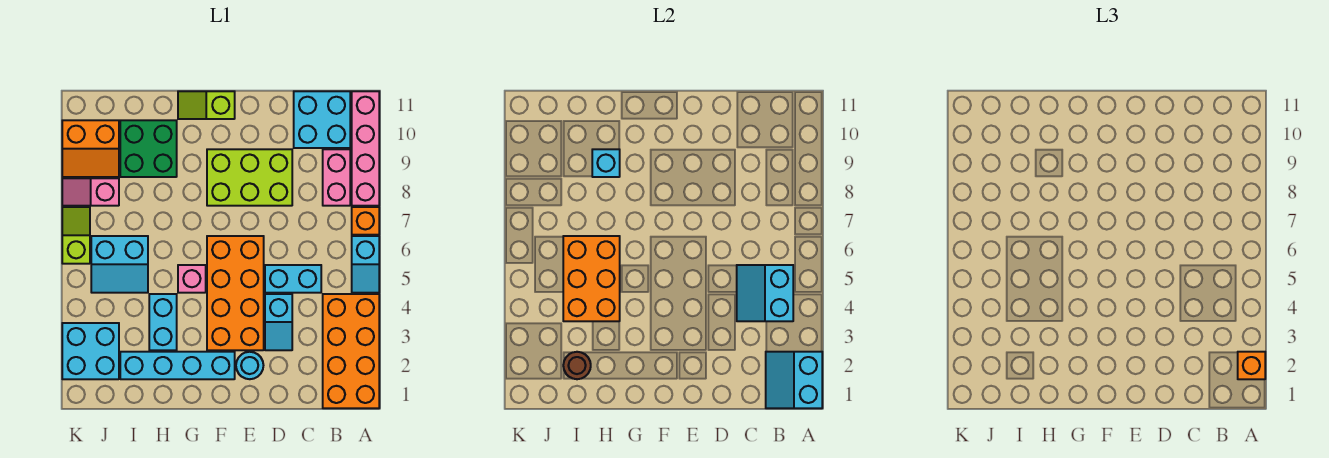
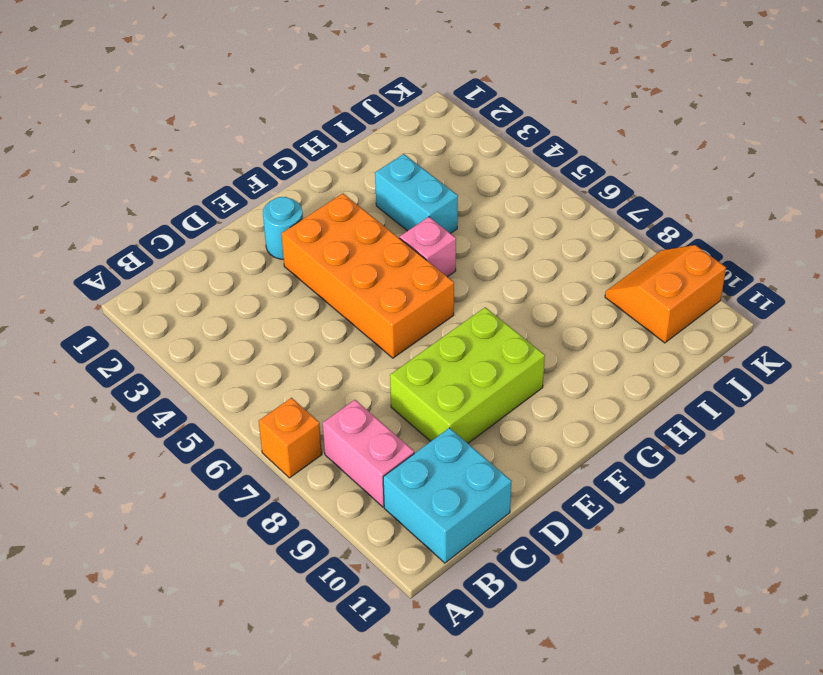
none -> orange 2x4 brick [323,294,379,408]
none -> cyan 1x2 slope [352,236,379,293]
none -> pink 1x4 brick [352,91,379,206]

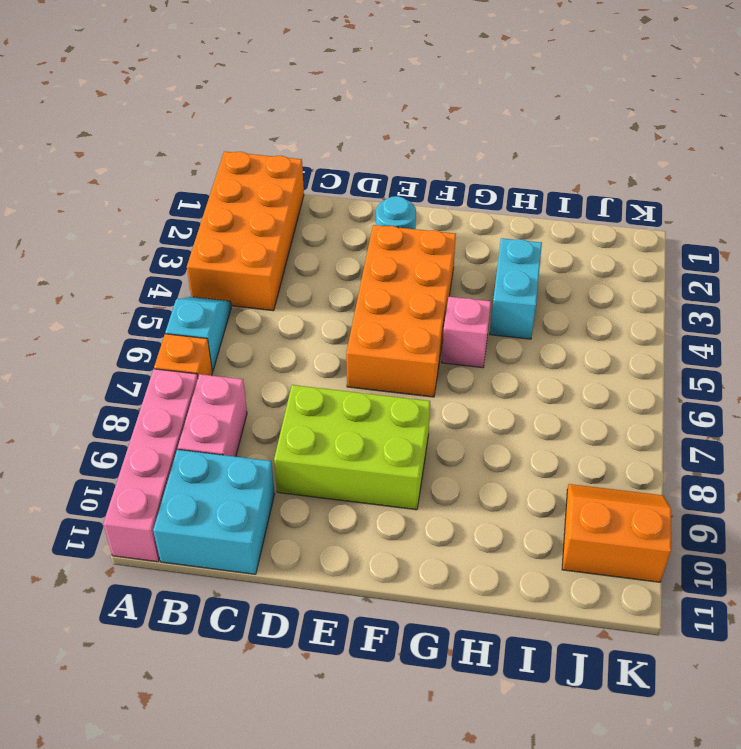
none -> cyan 1x2 brick [265,265,321,293]
none -> cyan 1x2 slope [265,294,292,350]
none -> cyan 1x4 brick [120,352,235,379]

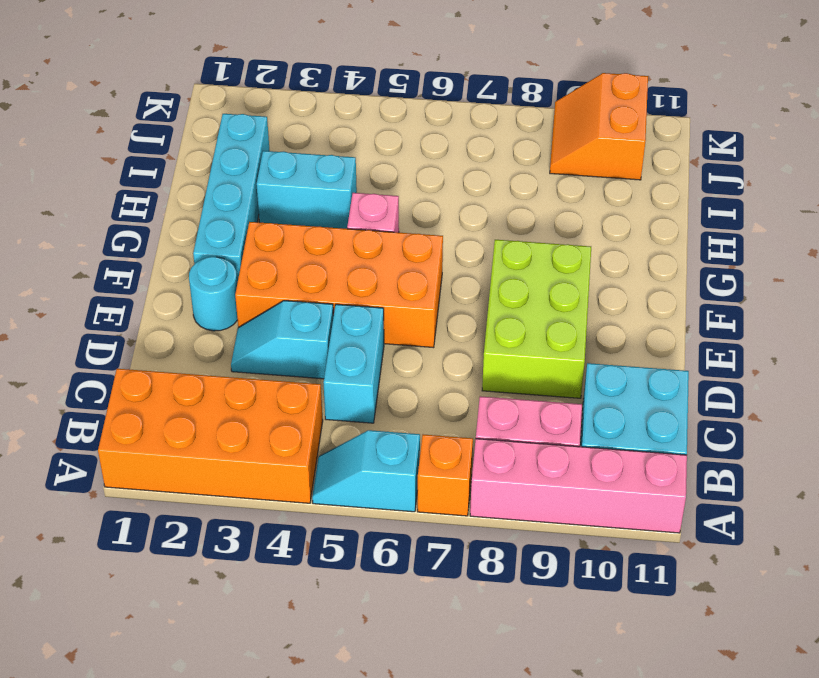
none -> lime 1x2 slope [178,91,235,119]
none -> green 2x2 brick [120,120,177,177]
none -> cyan 2x2 slope [91,236,148,293]

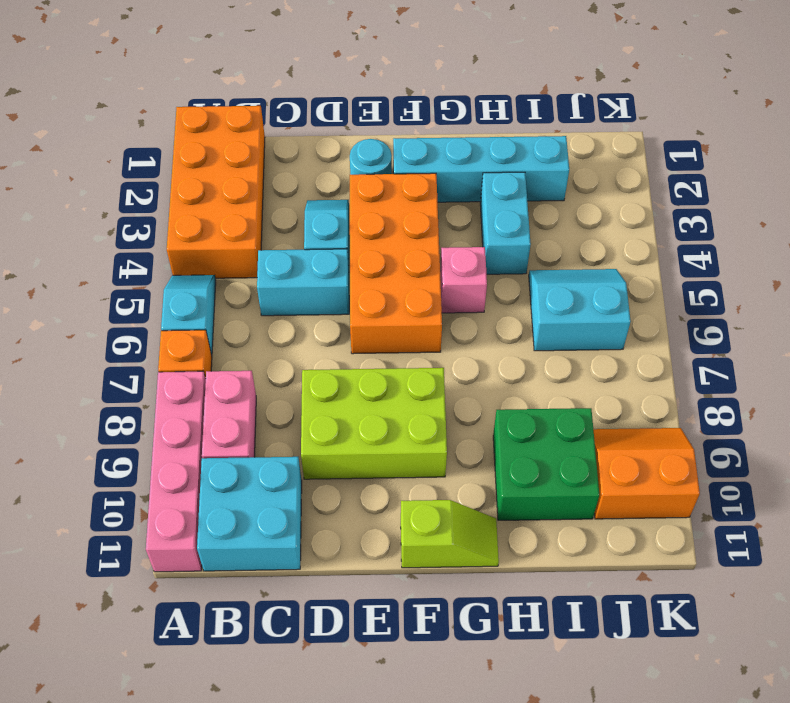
none -> cyan 2x2 brick [62,323,119,379]
none -> pink 1x2 slope [62,178,119,206]
none -> lime 1x2 slope [62,207,90,264]

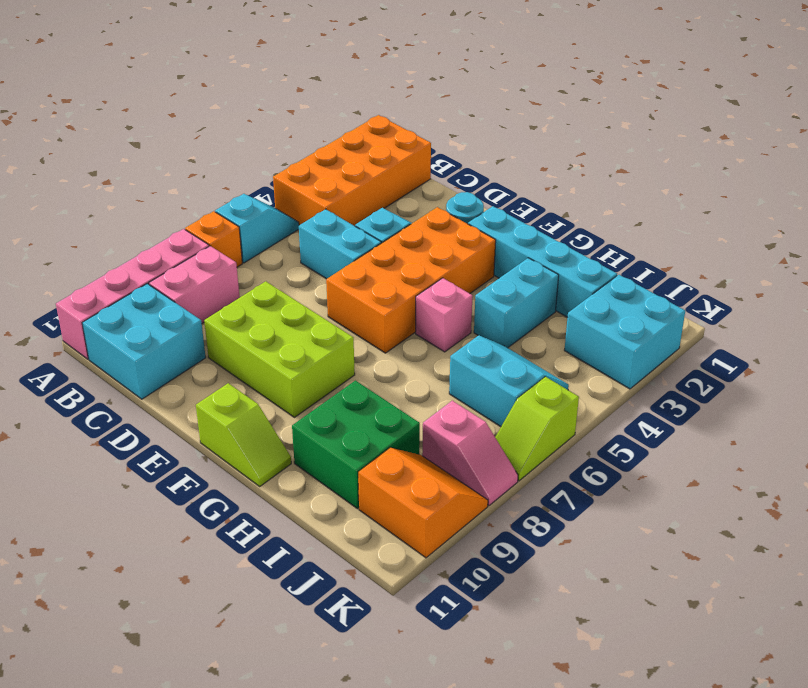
none -> cyan 2x2 slope [766,352,822,408]
none -> cyan 2x2 slope [737,265,793,321]
none -> orange 2x3 brick [563,236,620,321]

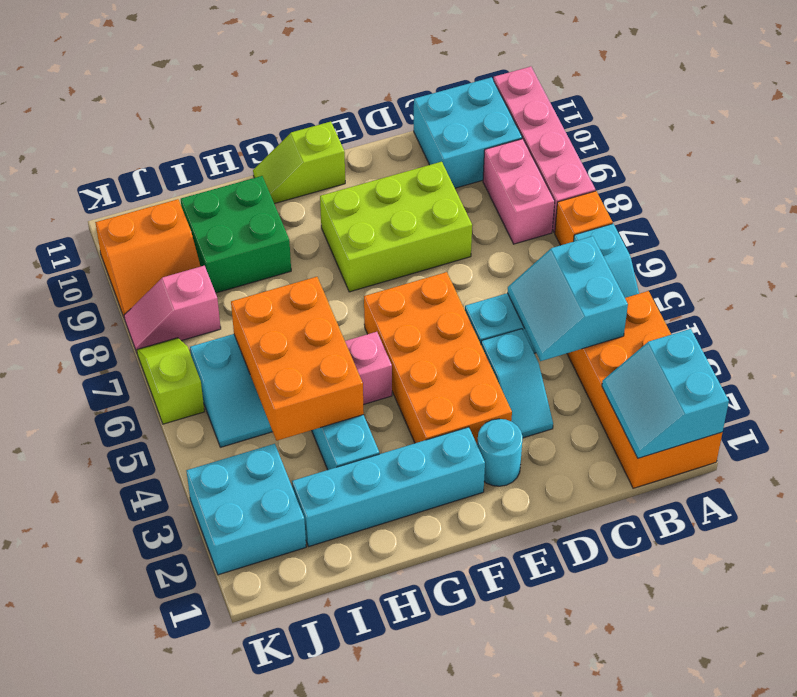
none -> cyan 1x1 brick [592,149,620,177]
none -> brown 1x1 round brick [563,352,591,379]
none -> orange 1x1 brick [1238,352,1265,379]

